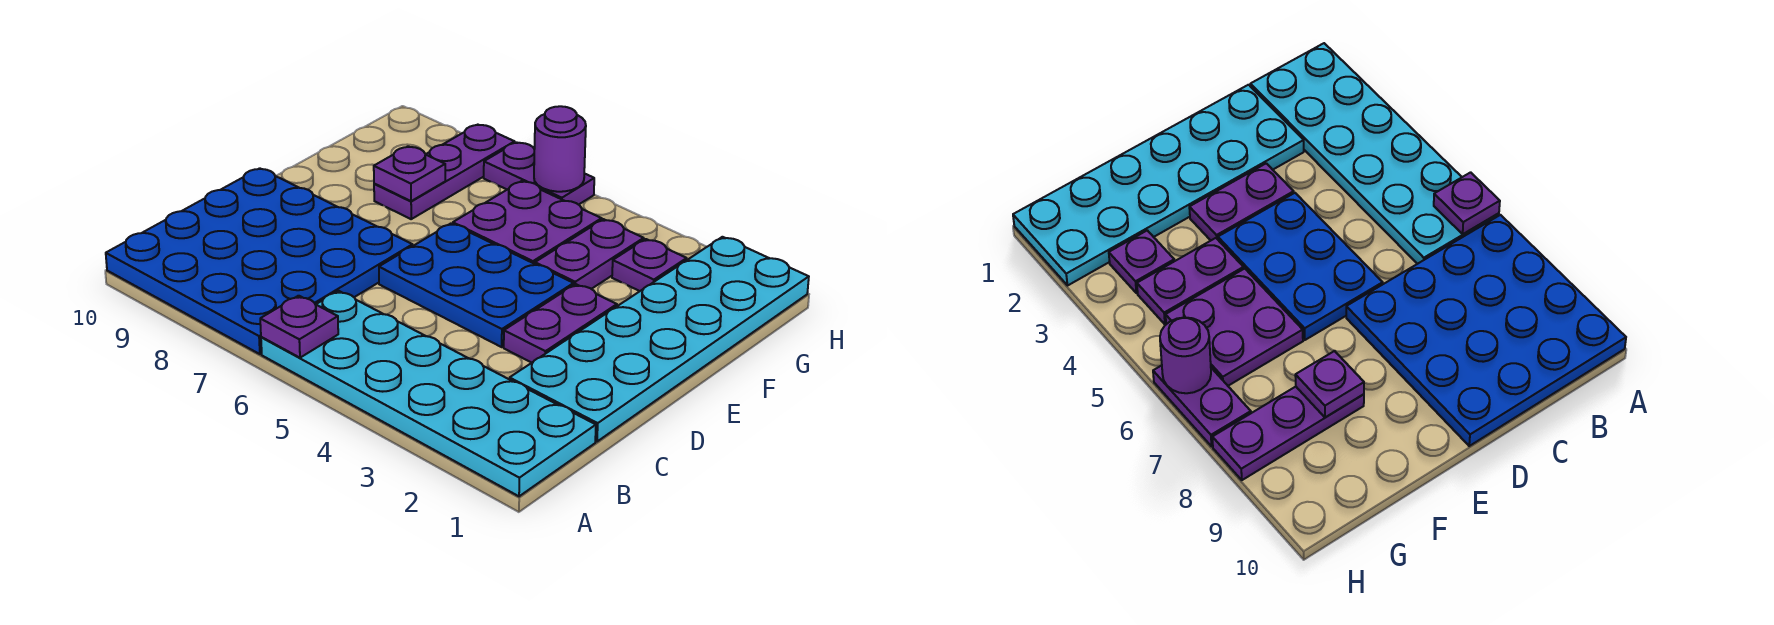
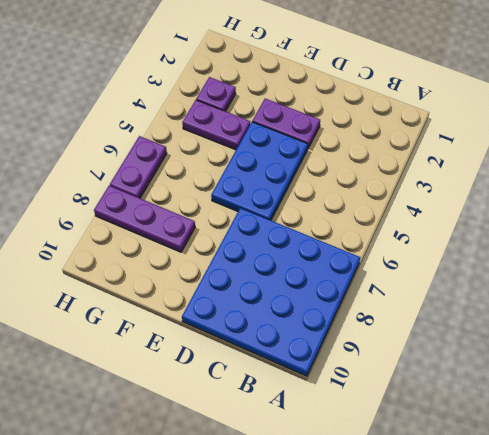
none -> cyan 2x6 plate [261,291,596,496]
none -> cyan 2x6 plate [510,237,809,442]
none -> purple 2x2 plate [453,181,602,264]

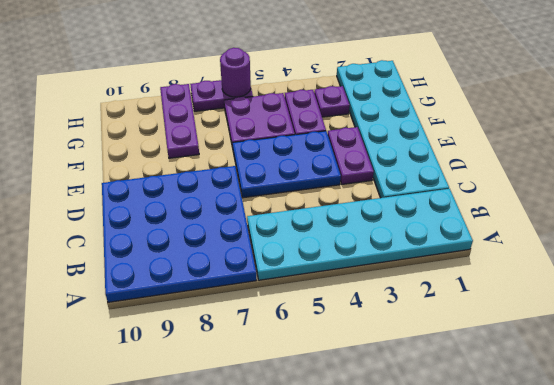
none -> purple 1x1 plate [260,296,338,358]
none -> purple 1x1 plate [374,146,445,201]

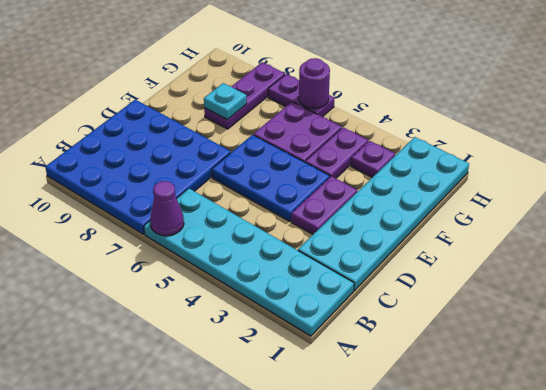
purple 1x1 cone [150,181,184,236] -> purple 1x1 plate [260,296,338,358]
cyan 1x1 plate [204,83,247,120] -> purple 1x1 plate [374,146,445,201]

